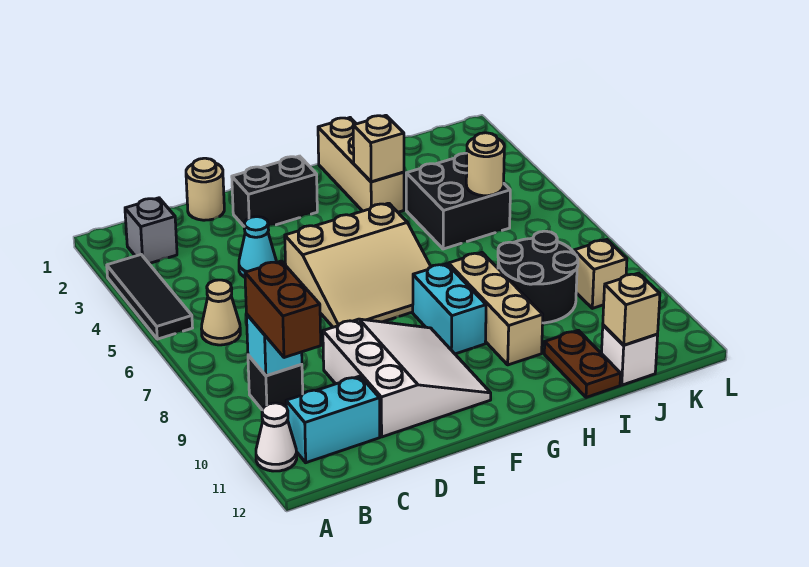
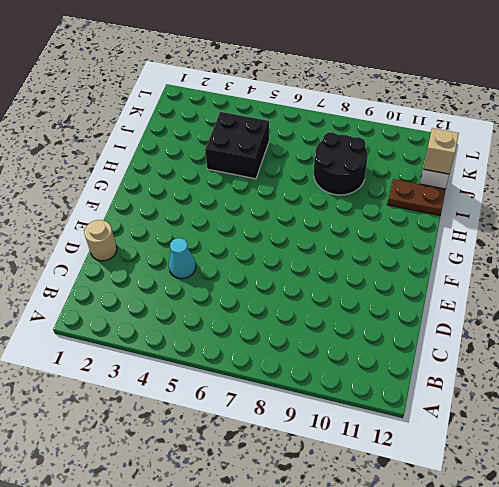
none -> black 1x3 tile [107,255,192,339]
none -> white 1x1 cone [256,403,297,471]
none -> grey 1x1 brick [125,198,177,263]

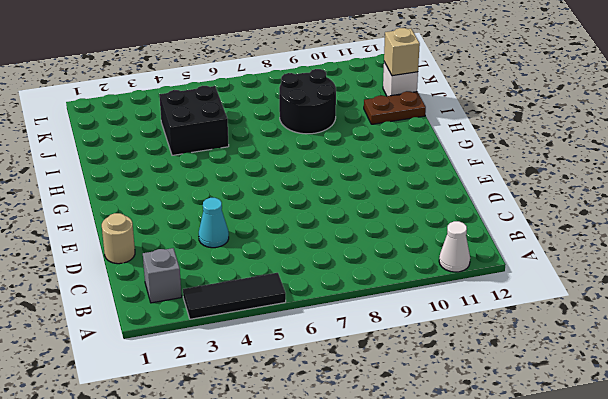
none -> tan 1x1 cone [202,280,240,345]
none -> black 1x1 brick [248,355,303,410]
none -> cyan 1x2 brick [286,376,380,463]

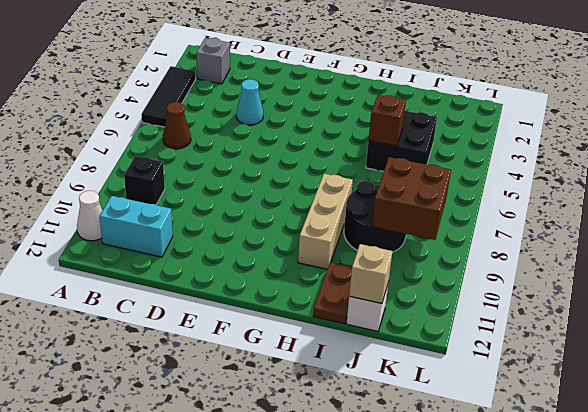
brown 1x1 cone [163,102,191,149] -> tan 1x1 cone [202,280,240,345]
brown 1x1 brick [369,95,406,146] -> none
brown 2x2 brick [372,157,451,240] -> none
none -> tan 1x1 round brick [186,158,224,220]
none -> white 3x3 slope [323,319,491,437]
none -> black 1x2 brick [232,156,317,227]

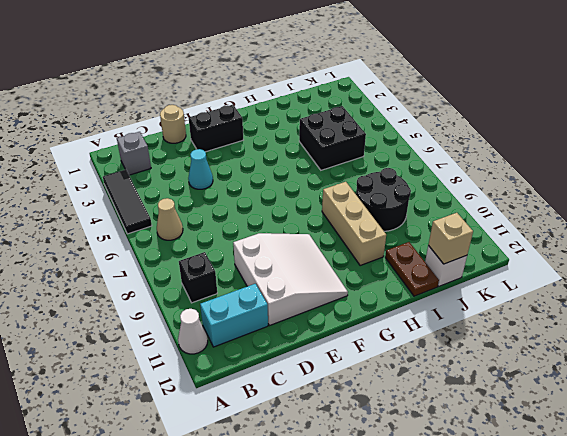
none -> tan 3x3 slope [285,203,431,327]
none -> cyan 1x2 brick [413,264,486,354]
none -> tan 1x3 brick [318,118,404,212]

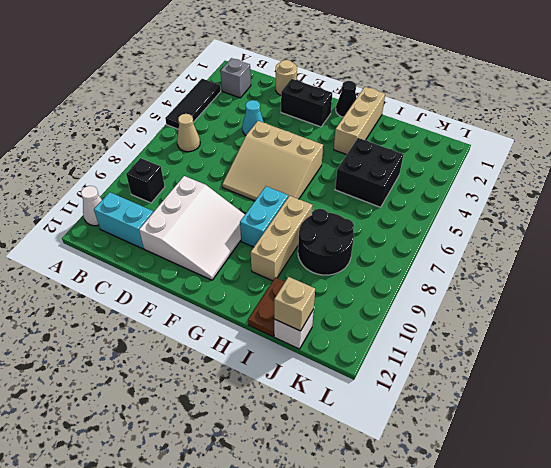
black 1x1 cone [336,81,356,117] -> none
none -> tan 1x1 brick [574,240,627,308]
none -> cyan 1x1 brick [246,314,302,376]
none -> tan 1x1 brick [353,115,404,182]

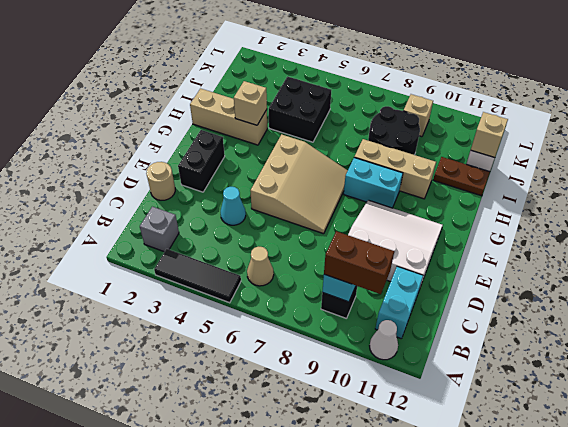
none -> tan 1x1 round brick [466,133,504,196]

